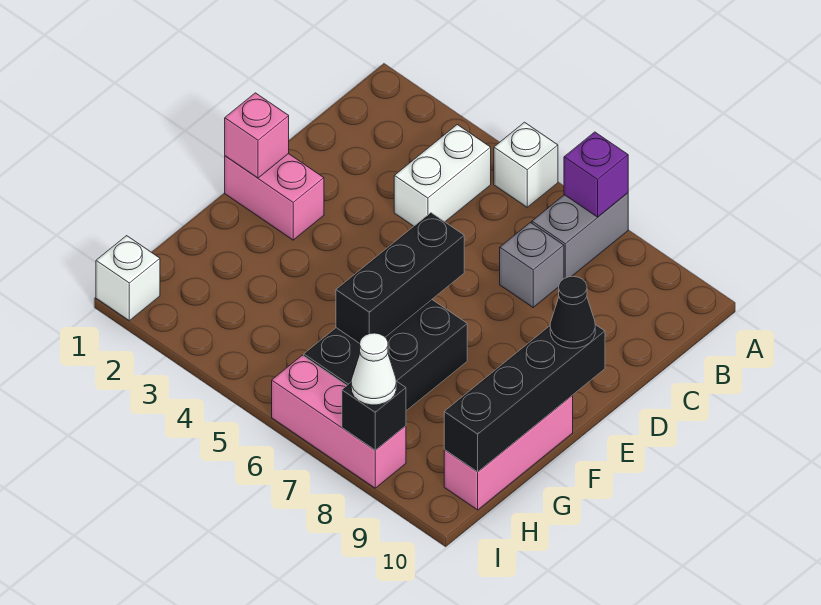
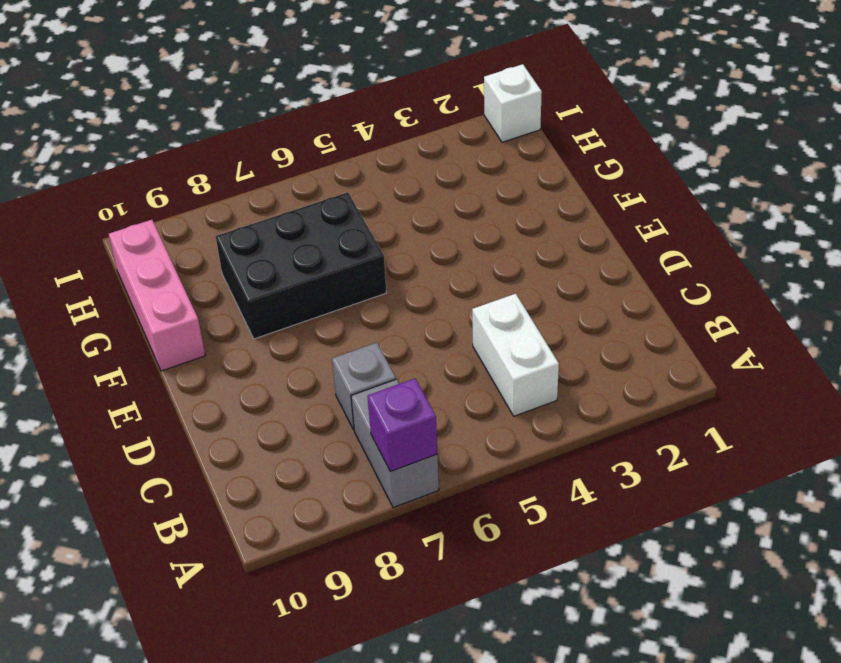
black 2x3 brick [216,192,386,339] -> black 2x3 brick turned to [304,300,467,411]
none -> white 1x1 brick [494,122,558,207]
none -> pink 1x2 brick [225,154,324,240]
none -> pink 1x3 brick [272,355,406,488]

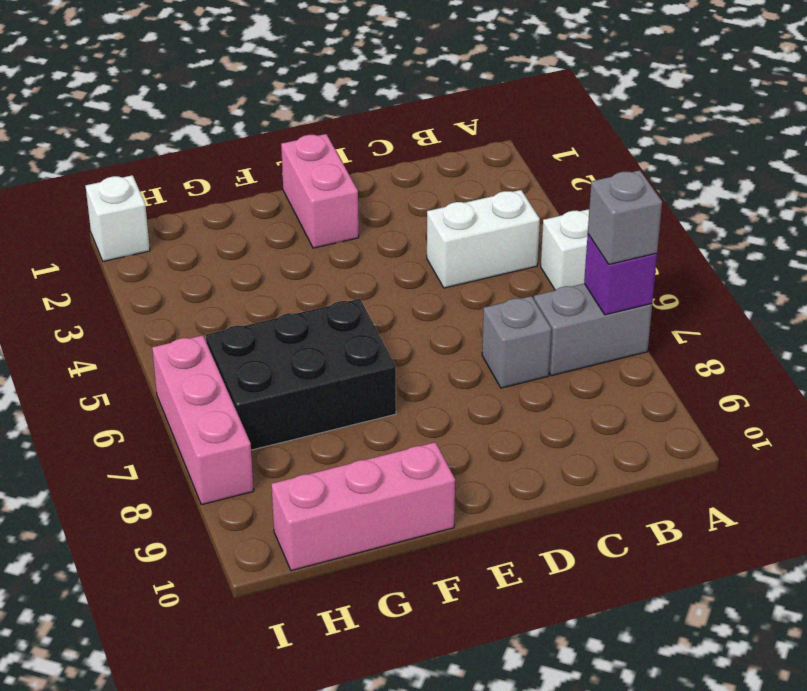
grey 1x1 brick [588,170,662,264] -> none
none -> pink 1x1 brick [225,93,289,178]
none -> black 1x3 brick [336,213,464,343]
none -> black 1x4 brick [444,325,605,472]

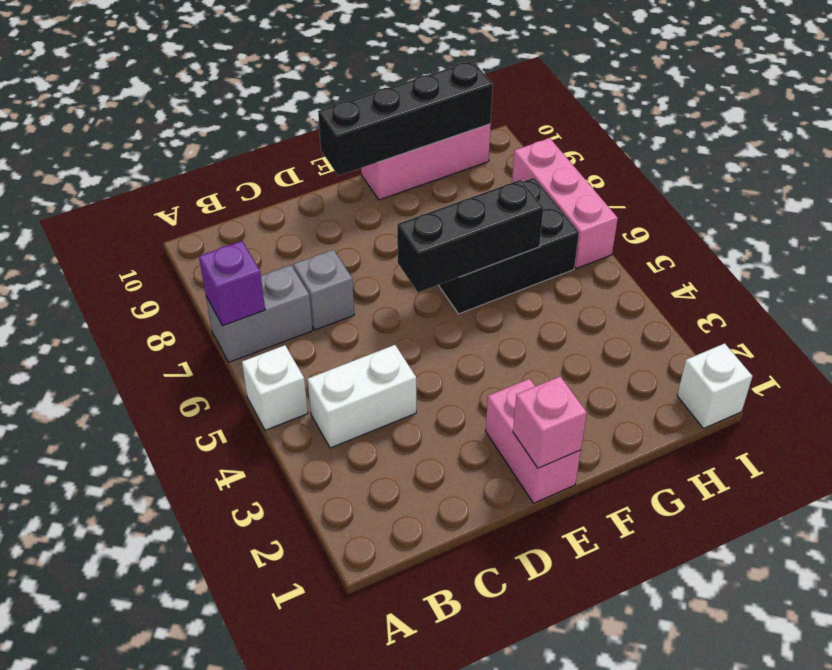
none -> black 1x1 brick [342,381,406,450]
none -> black 1x1 cone [550,276,595,348]
none -> white 1x1 cone [351,333,396,405]

